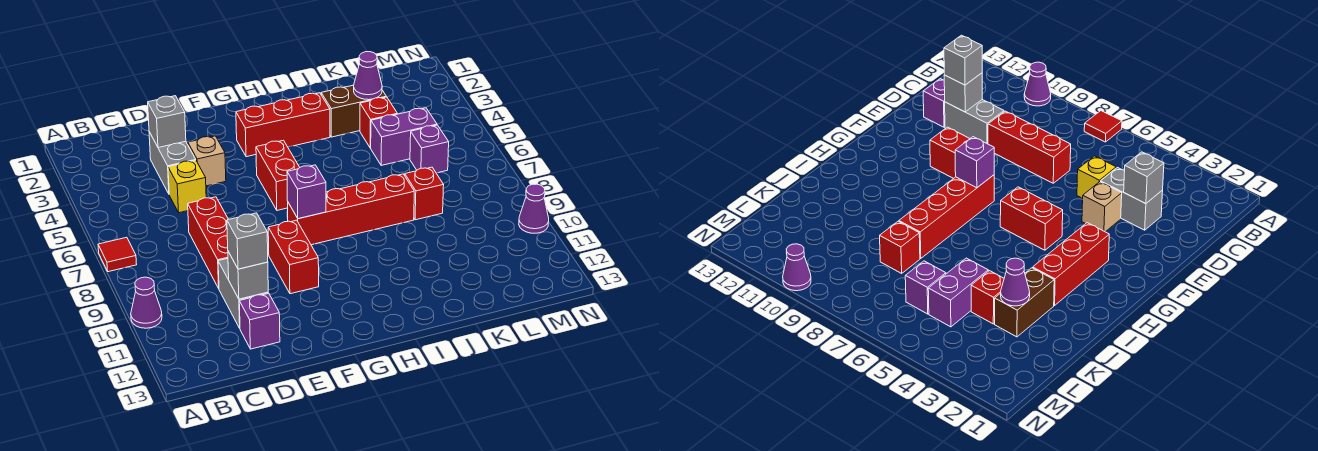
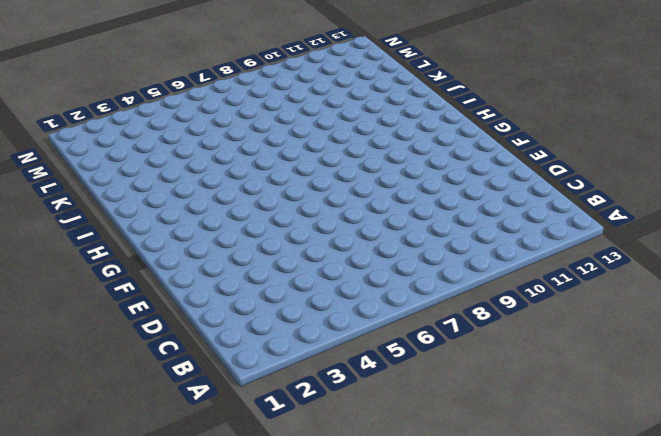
none -> red 1x1 tile [98,237,137,272]
none -> purple 1x1 cone [131,277,162,328]
none -> grey 1x2 brick [149,132,196,194]

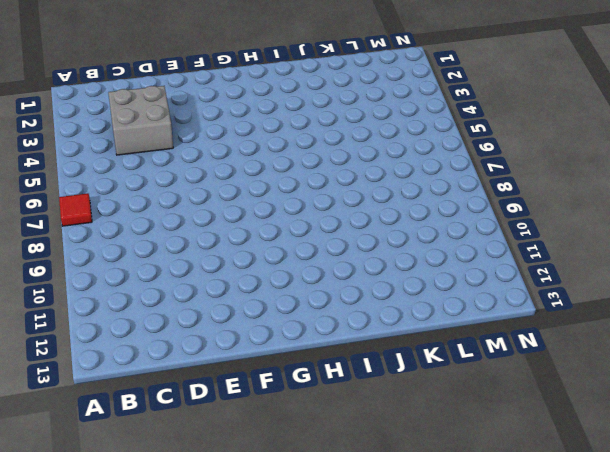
grey 2x2 brick [108,86,173,155] -> grey 1x2 brick [149,132,196,194]
none -> purple 1x1 cone [131,277,162,328]
none -> yellow 1x1 brick [168,160,206,213]
none -> red 1x3 brick [188,197,228,288]

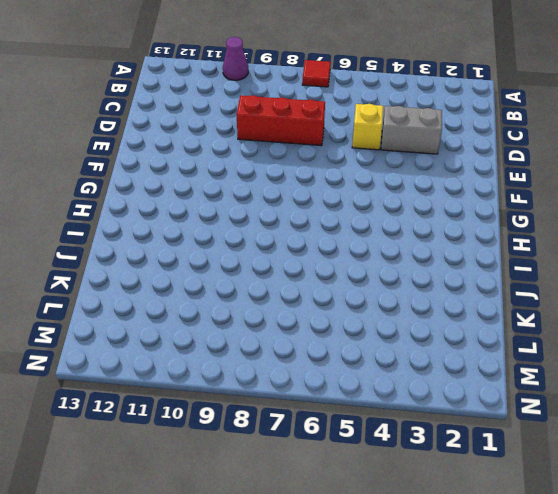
none -> grey 1x2 brick [218,259,268,328]
none -> purple 1x1 brick [239,293,280,349]
none -> tan 1x1 brick [188,136,226,186]

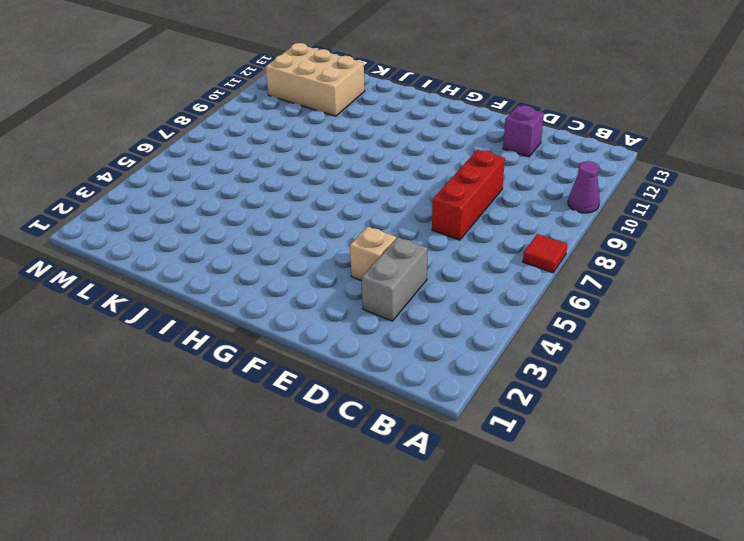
tan 2x3 brick [265,43,365,116] -> none
none -> yellow 1x1 brick [168,160,206,213]
none -> grey 1x2 brick [218,259,268,328]
none -> red 1x2 brick [268,220,319,294]

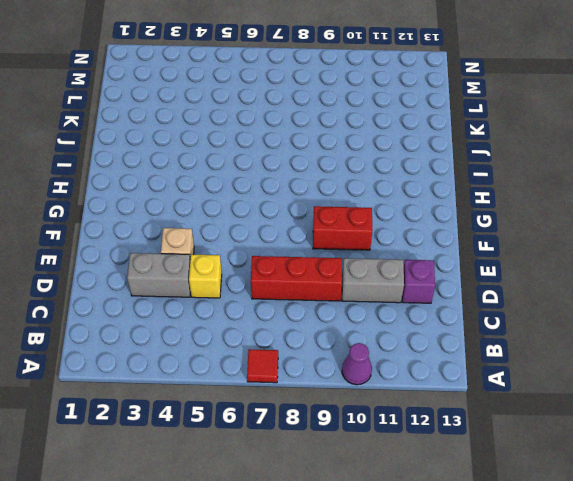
none -> red 1x3 brick [236,93,330,157]
none -> red 1x2 brick [256,140,300,210]
none -> red 1x4 brick [288,174,414,245]

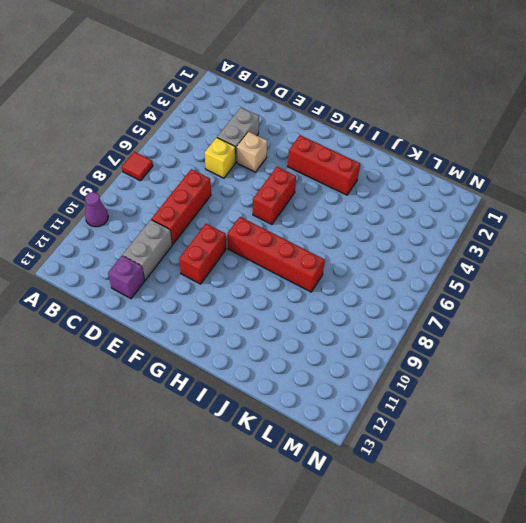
none -> brown 1x2 brick [321,85,386,137]
none -> red 1x1 brick [360,97,397,148]
none -> purple 1x2 brick [371,108,437,165]

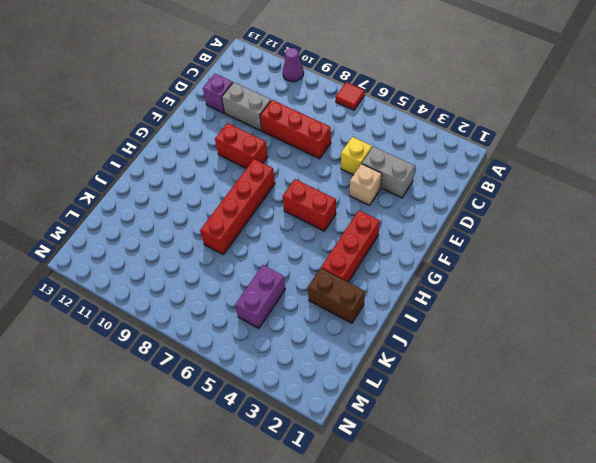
brown 1x2 brick [308,268,365,323] -> brown 1x2 brick turned to [321,85,386,137]
none -> red 1x1 brick [360,97,397,148]
none -> red 1x1 brick [405,167,444,220]
none -> purple 1x1 brick [410,125,449,173]

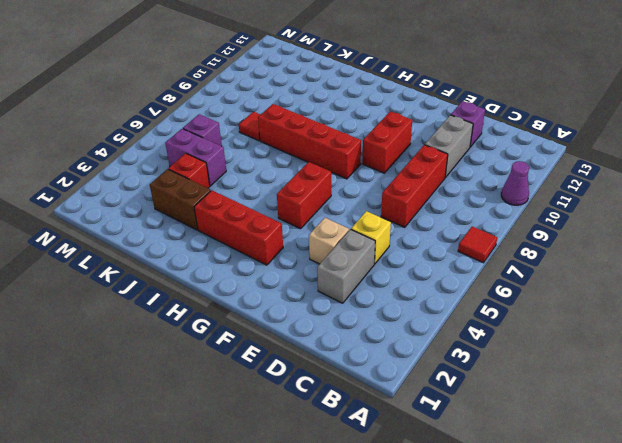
red 1x1 tile [239,112,261,141] -> red 1x1 brick [405,167,444,220]
none -> purple 1x1 cone [519,184,549,233]
none -> grey 1x1 brick [148,96,186,148]
none -> grey 1x1 brick [228,252,268,299]

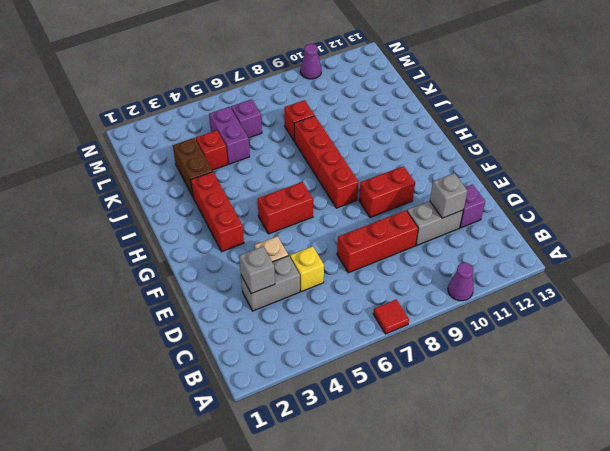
none -> purple 1x1 brick [287,165,326,219]
none -> purple 1x1 cone [354,52,382,100]
none -> grey 1x1 brick [227,213,268,269]

